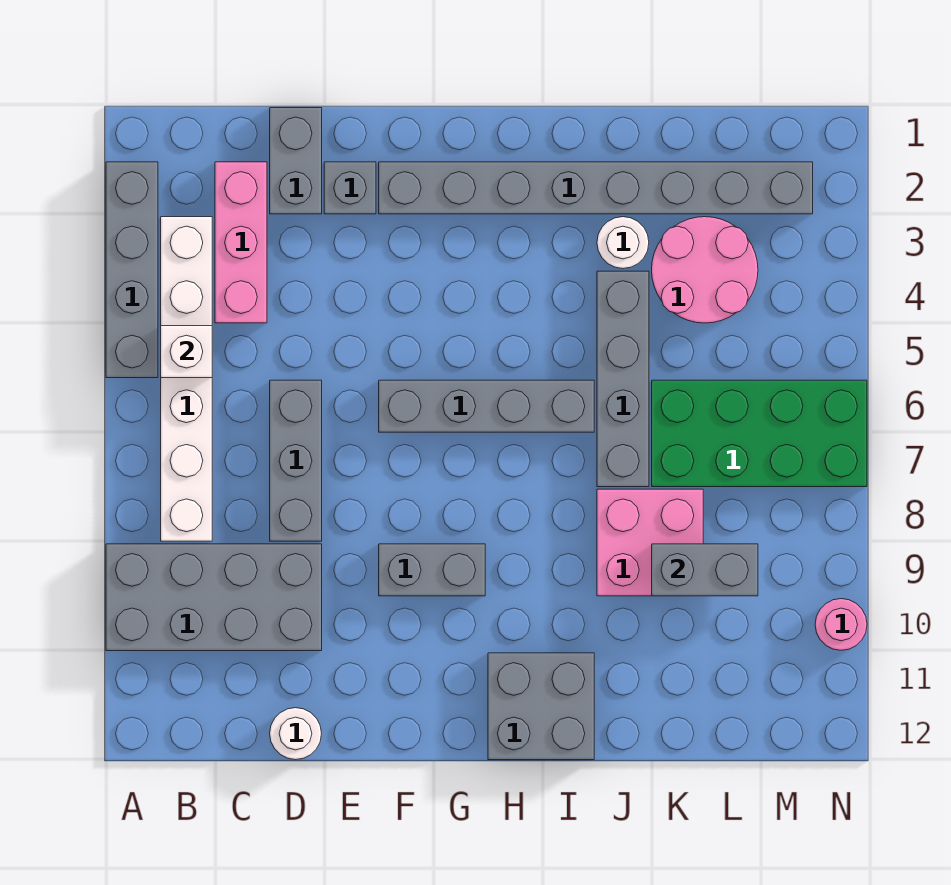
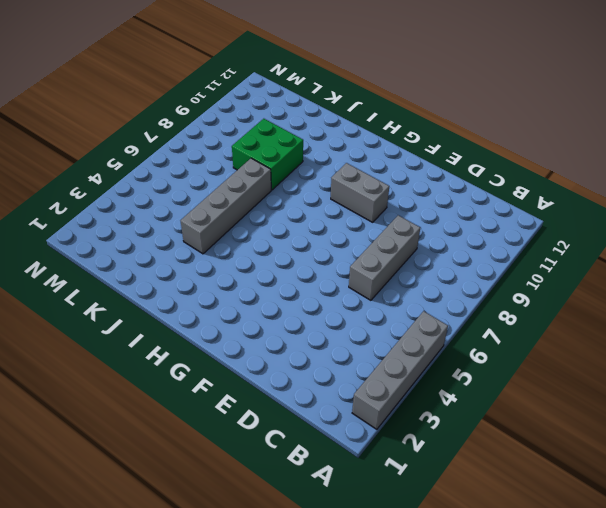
green 2x2 brick [232,119,303,190] -> pink 2x2 brick [597,489,703,596]
none -> grey 2x4 brick [106,544,322,651]
none -> white 1x6 brick [161,217,212,541]
none -> pink 1x3 brick [215,162,267,323]

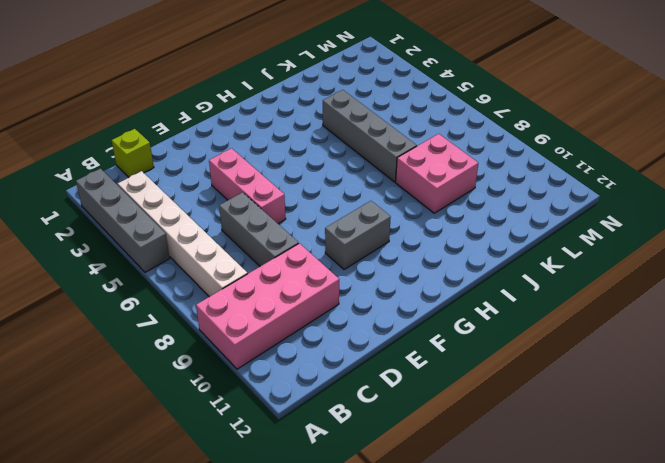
pink 2x4 brick [196,243,339,369] -> grey 2x4 brick [106,544,322,651]
lime 1x1 brick [112,129,154,177] -> none
pink 1x3 brick [209,148,286,224] -> pink 1x3 brick moved to [215,162,267,323]
none -> grey 1x2 brick [270,108,322,214]
none -> white 1x1 round brick [270,708,322,760]
none -> grey 1x1 brick [324,162,376,214]

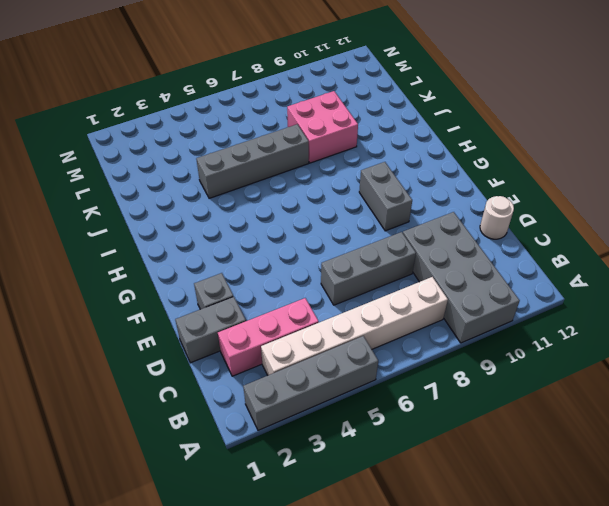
none -> grey 1x8 brick [379,162,813,214]
none -> grey 1x4 brick [379,380,594,432]
none -> grey 2x2 brick [488,653,594,760]

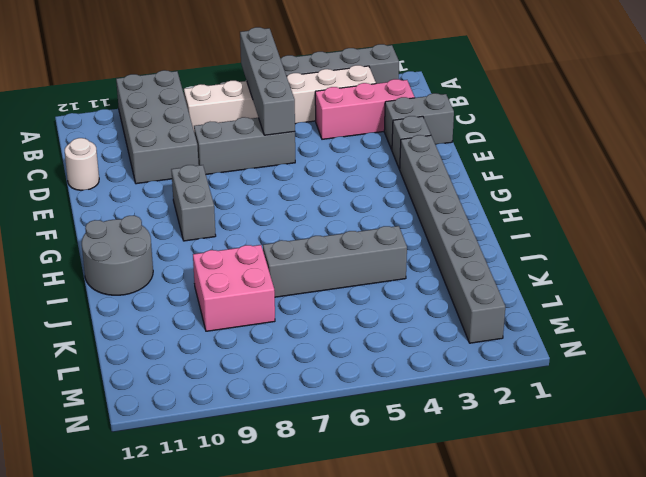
grey 1x4 brick [240,27,295,135] -> grey 1x4 brick moved to [379,380,594,432]
grey 2x2 round brick [82,216,153,295] -> grey 2x2 brick [488,653,594,760]
none -> white 1x1 round brick [597,217,649,269]
none -> pink 2x2 round brick [652,217,758,323]
none -> green 2x4 brick [652,380,867,487]

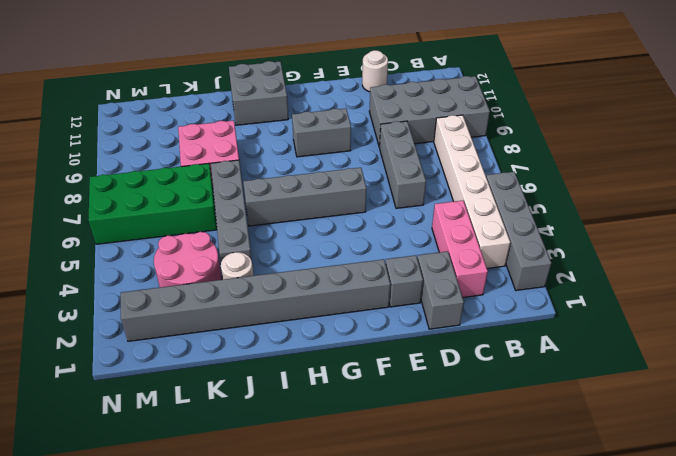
none -> pink 1x1 round brick [815,599,867,650]
none -> white 1x1 brick [161,326,212,378]
none -> grey 1x2 brick [652,544,758,596]

